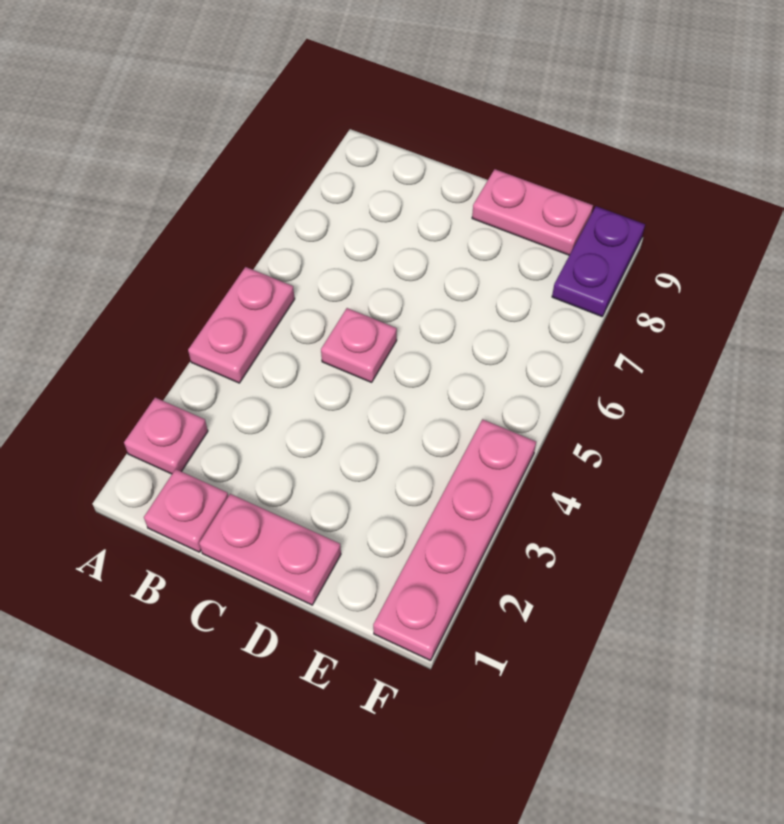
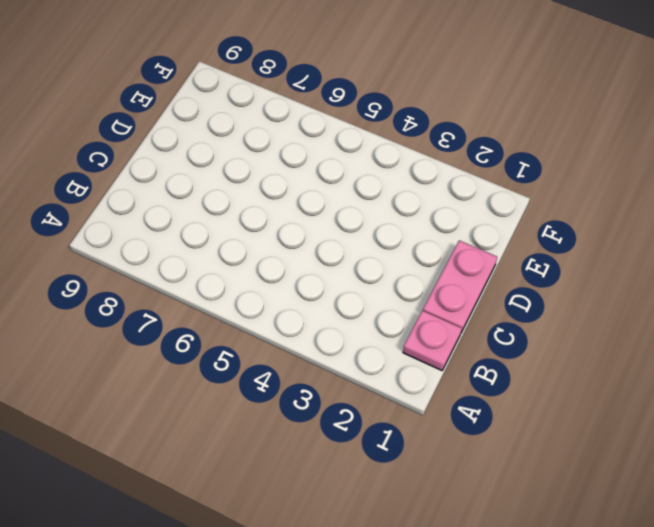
none -> pink 1x1 plate [124,398,208,474]
none -> pink 1x2 plate [188,267,295,383]

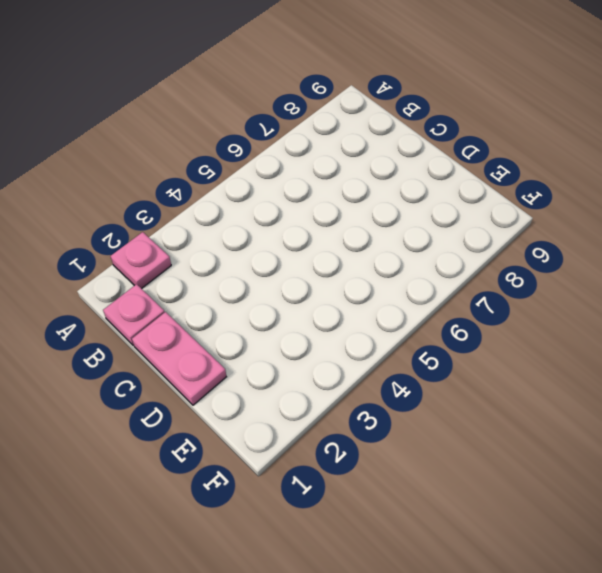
none -> pink 1x2 plate [188,267,295,383]
none -> pink 1x1 plate [321,308,397,382]

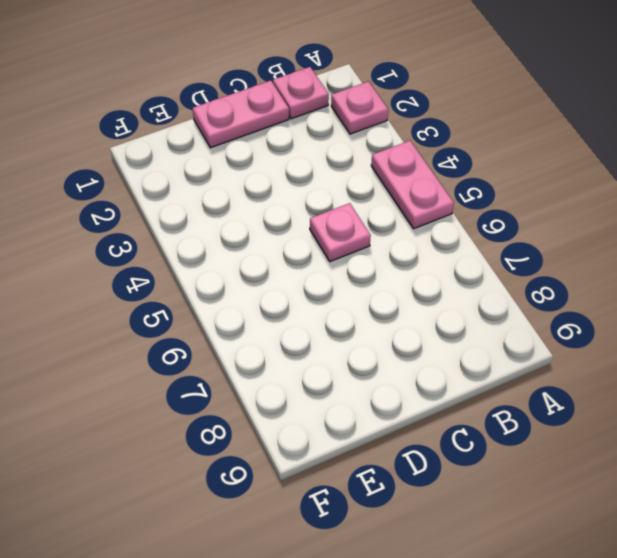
none -> pink 1x2 plate [472,169,593,255]
none -> pink 1x4 plate [373,419,536,661]

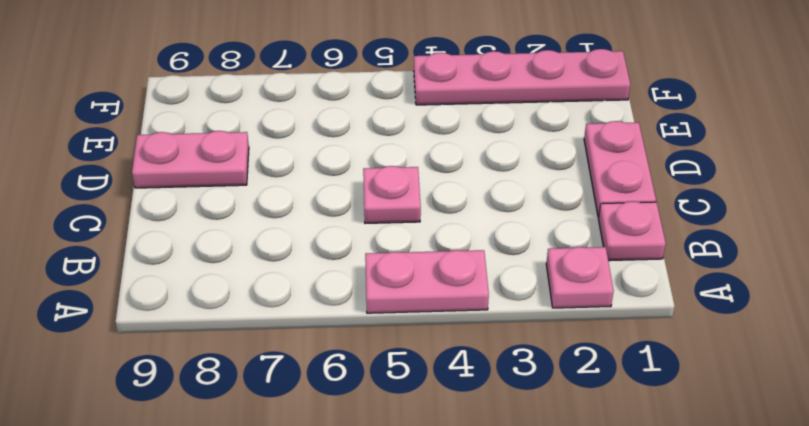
pink 1x2 plate [132,131,249,188] -> pink 1x2 plate turned to [472,169,593,255]
none -> purple 1x2 plate [552,206,645,316]

